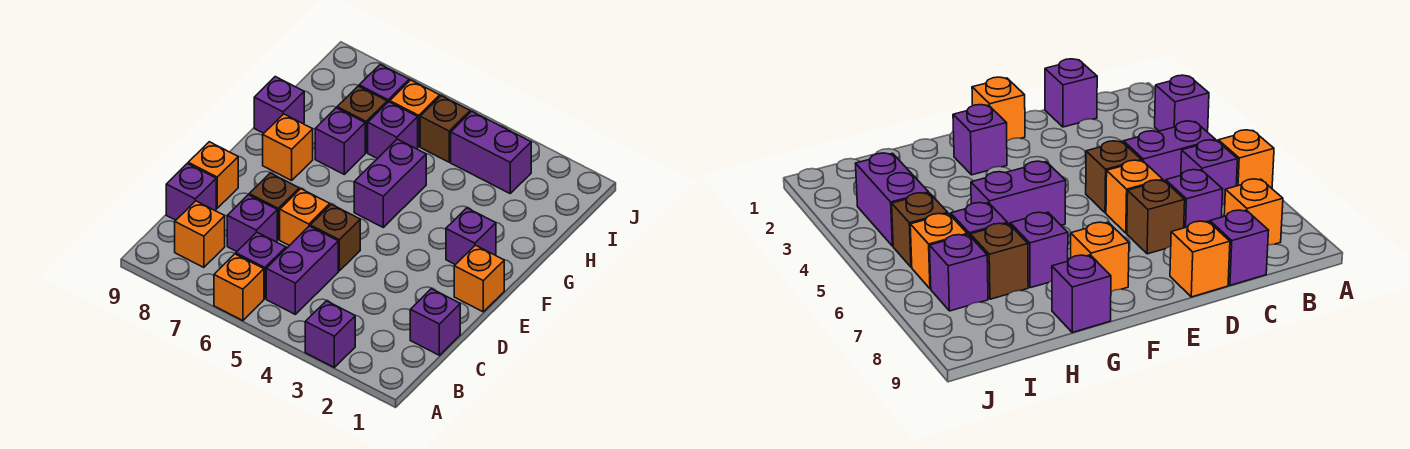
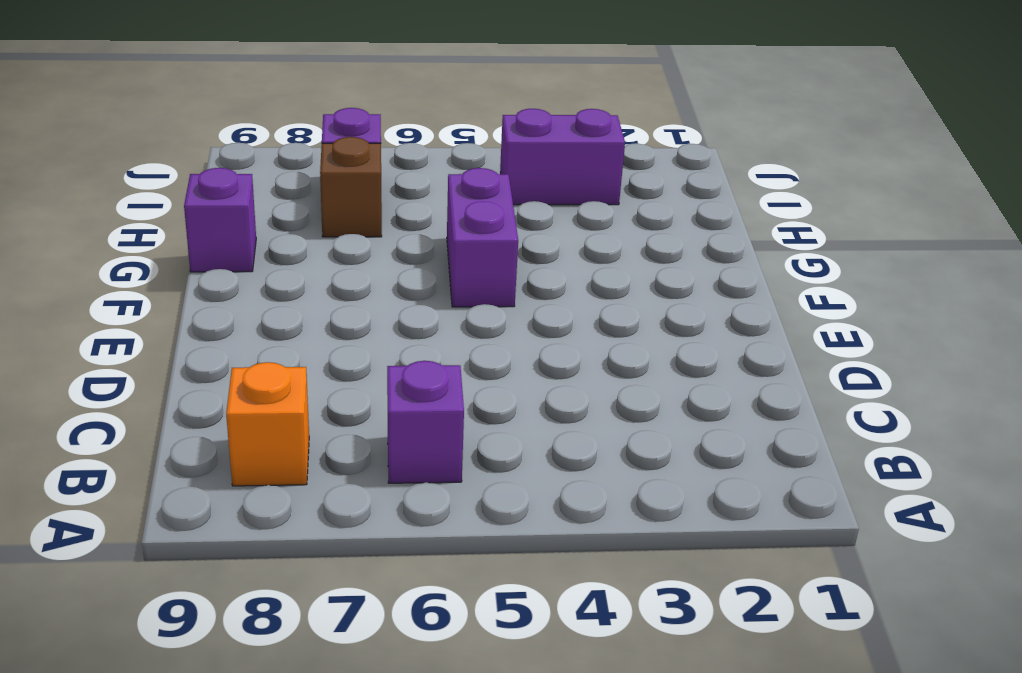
none -> purple 1x1 brick [305,301,355,367]
none -> orange 1x1 brick [214,254,264,321]
none -> purple 1x2 brick [266,226,338,314]

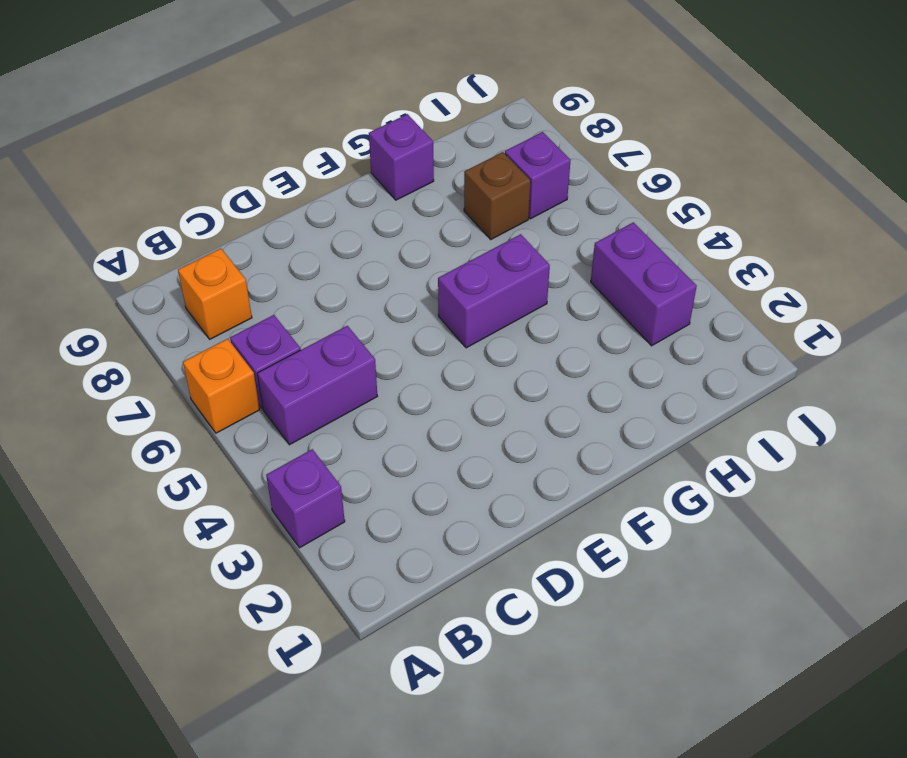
none -> purple 1x1 brick [410,289,460,355]
none -> purple 1x1 brick [227,195,277,251]
none -> purple 1x1 brick [166,164,216,220]

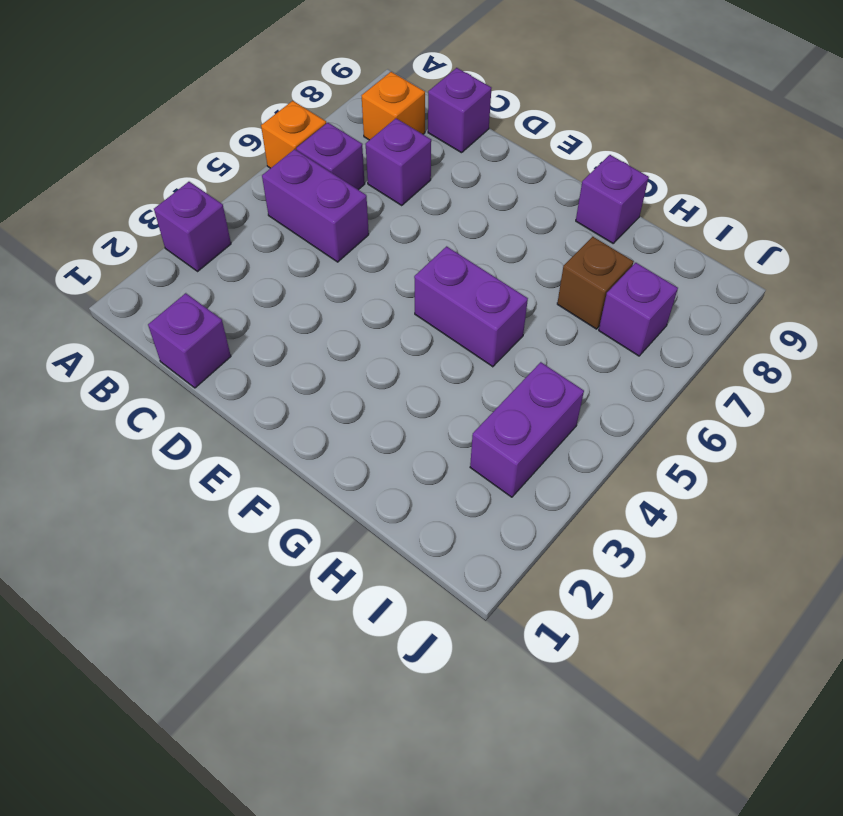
none -> brown 1x1 brick [310,204,360,271]
none -> orange 1x1 brick [280,189,330,246]
none -> brown 1x1 brick [249,173,299,239]

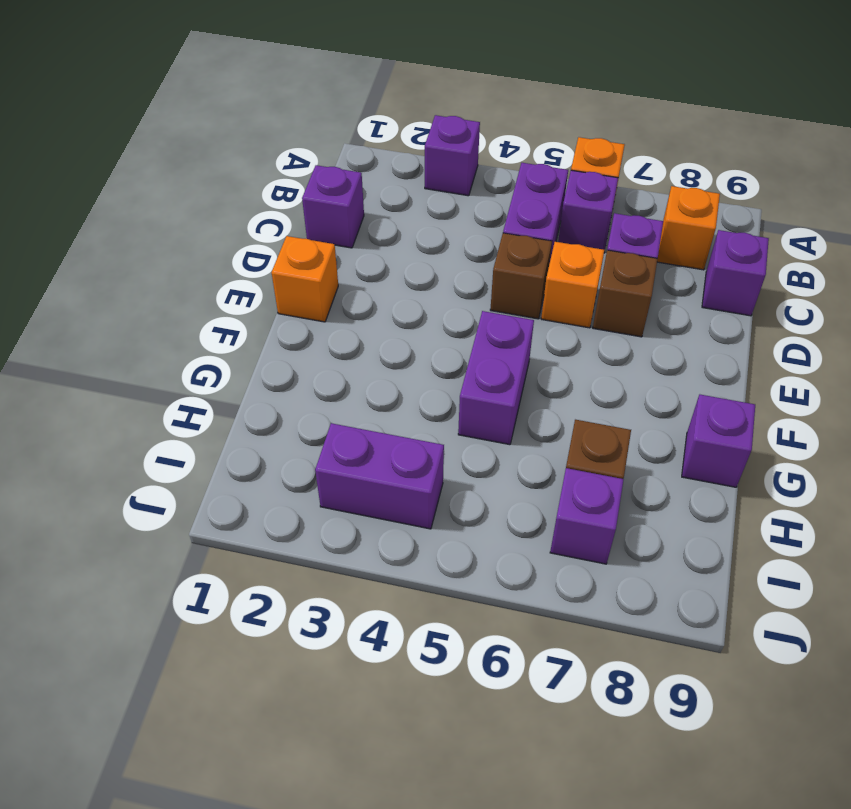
none -> orange 1x1 brick [188,142,238,208]
none -> purple 1x1 brick [446,208,496,265]
none -> orange 1x1 brick [263,114,313,180]

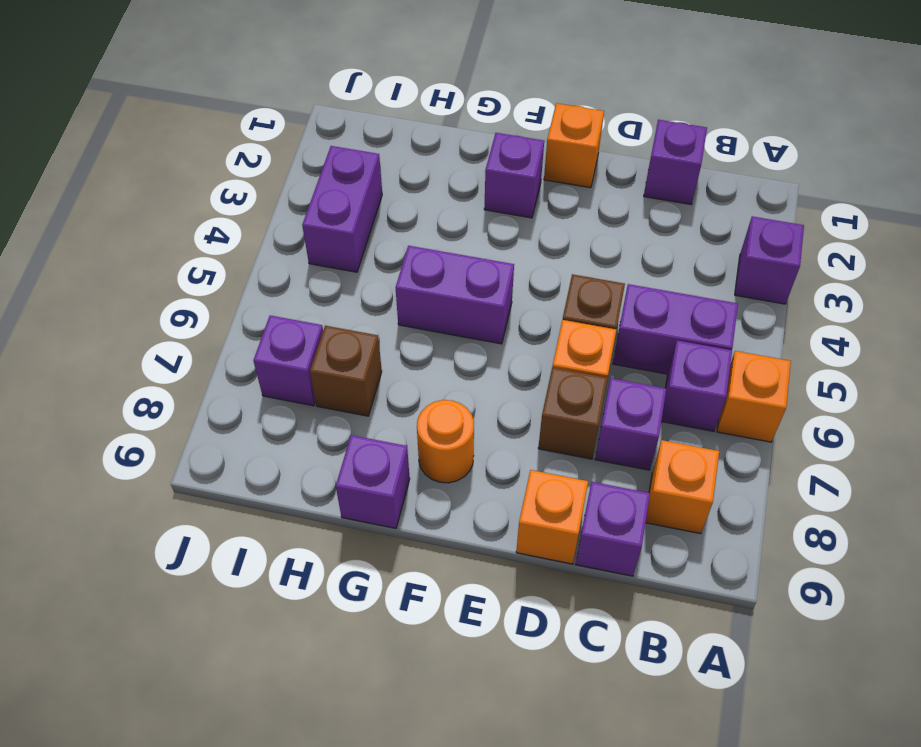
orange 1x1 round brick [417,400,474,483] -> orange 1x1 brick [263,114,313,180]
none -> purple 1x1 brick [315,108,365,174]
none -> purple 1x1 brick [368,102,418,159]
none -> brown 1x1 brick [420,96,470,162]

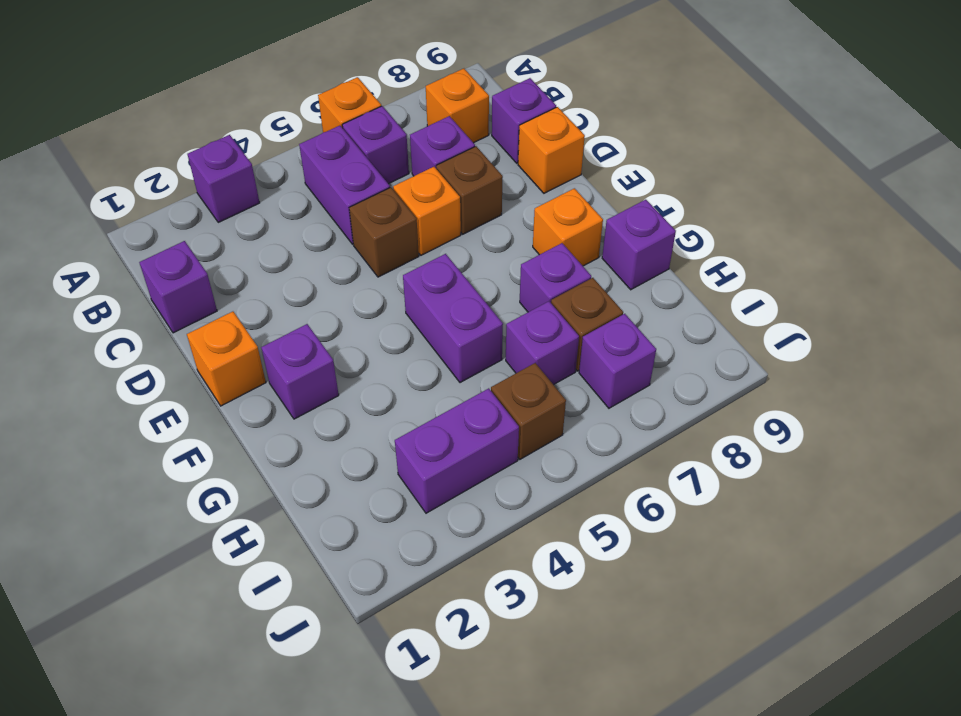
none -> orange 1x1 brick [390,80,440,147]

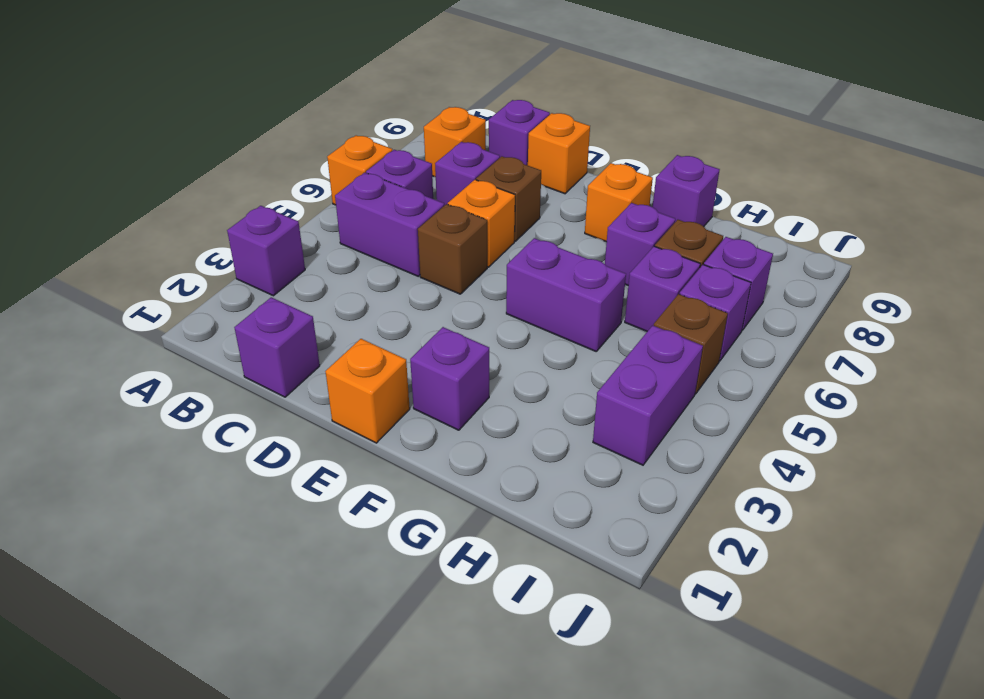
purple 1x1 brick [680,265,751,361] -> orange 1x1 brick [390,80,440,147]

